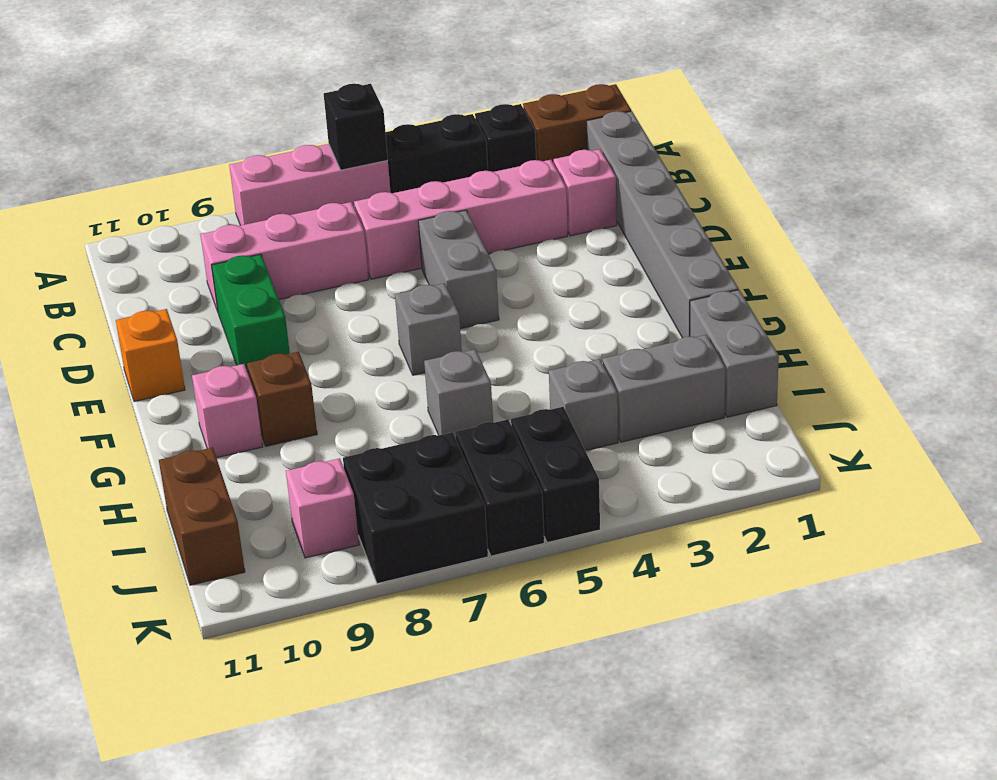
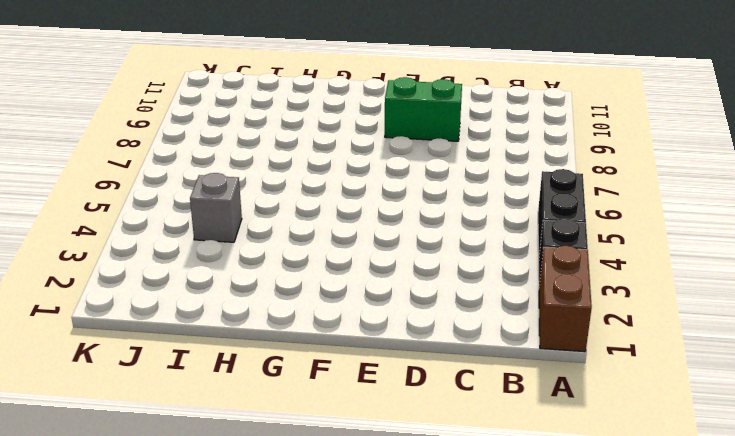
none -> pink 1x3 brick [229,144,391,225]
none -> grey 1x6 brick [586,111,739,338]
none -> pink 1x1 brick [554,149,617,236]

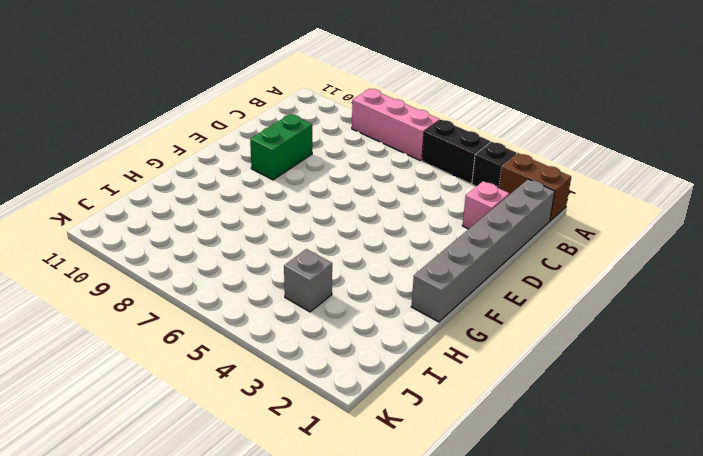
none -> pink 1x4 brick [354,160,568,279]
none -> pink 1x3 brick [200,202,369,311]
none -> grey 1x2 brick [418,210,499,329]

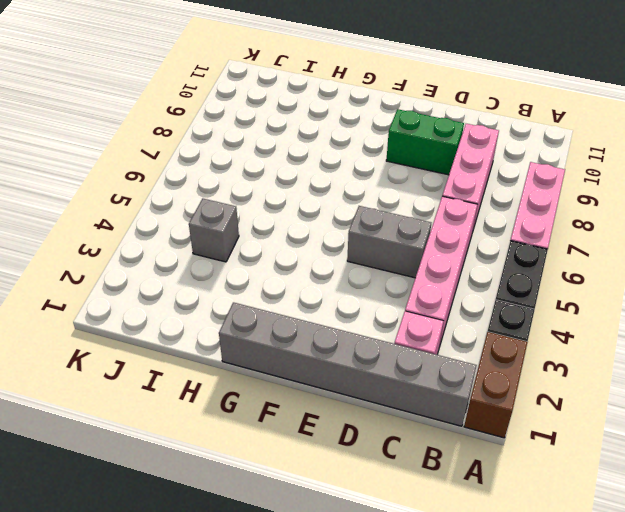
none -> orange 1x1 brick [116,309,185,402]
none -> grey 1x1 brick [395,283,462,375]
none -> brown 1x1 brick [247,352,317,446]

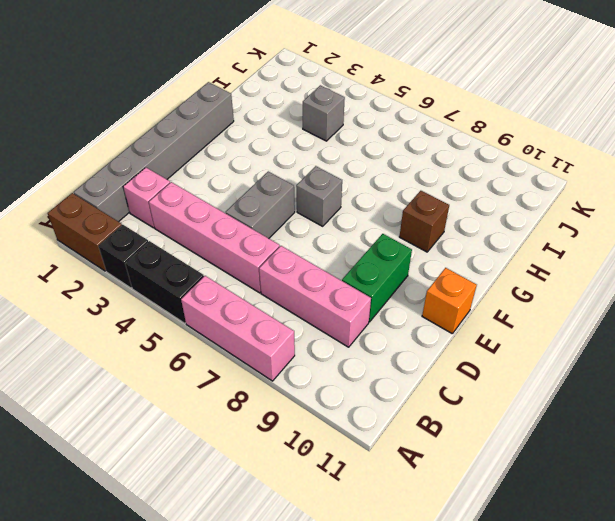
none -> pink 1x1 brick [192,364,263,458]
none -> grey 1x2 brick [690,290,779,417]
none -> grey 1x1 brick [424,349,493,438]

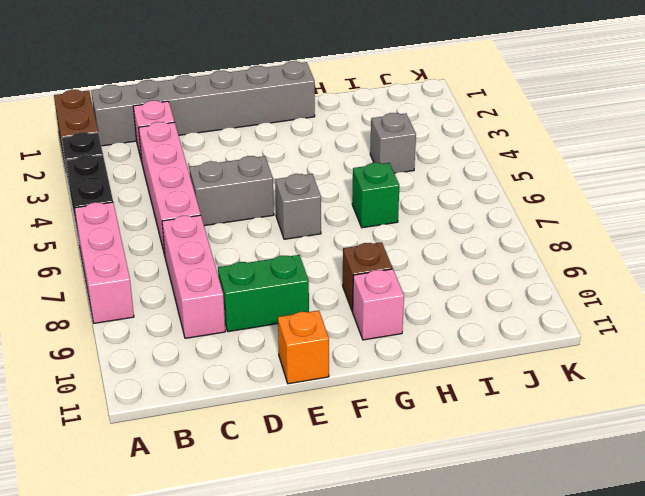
green 1x1 brick [352,163,399,228] -> grey 1x1 brick [424,349,493,438]
none -> grey 1x2 brick [690,290,779,417]
none -> grey 1x2 brick [603,335,725,442]
none -> brown 1x2 brick [159,447,245,585]

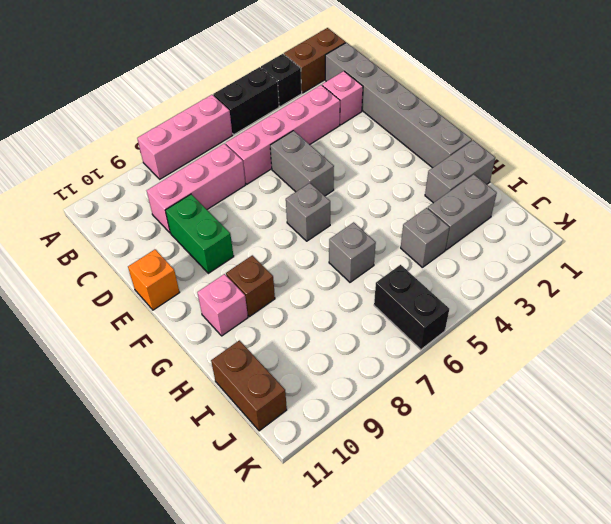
grey 1x2 brick [425,140,495,203] -> grey 1x2 brick turned to [690,290,779,417]
none -> black 1x2 brick [511,407,600,543]
none -> black 2x2 brick [343,432,488,584]
none -> pink 1x1 brick [286,458,359,558]

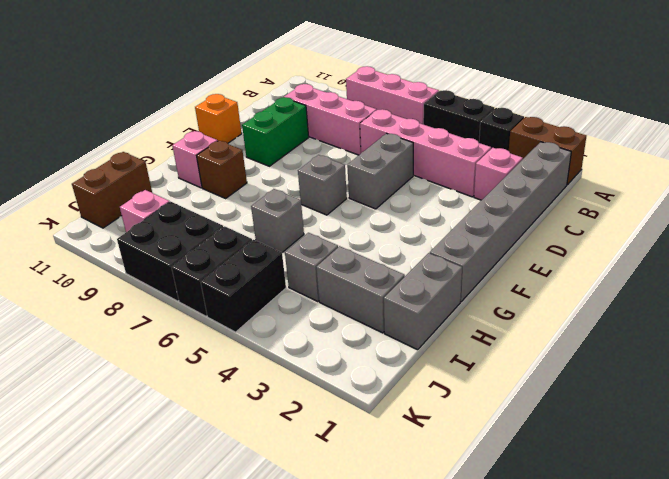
none -> black 1x1 brick [324,84,388,170]

